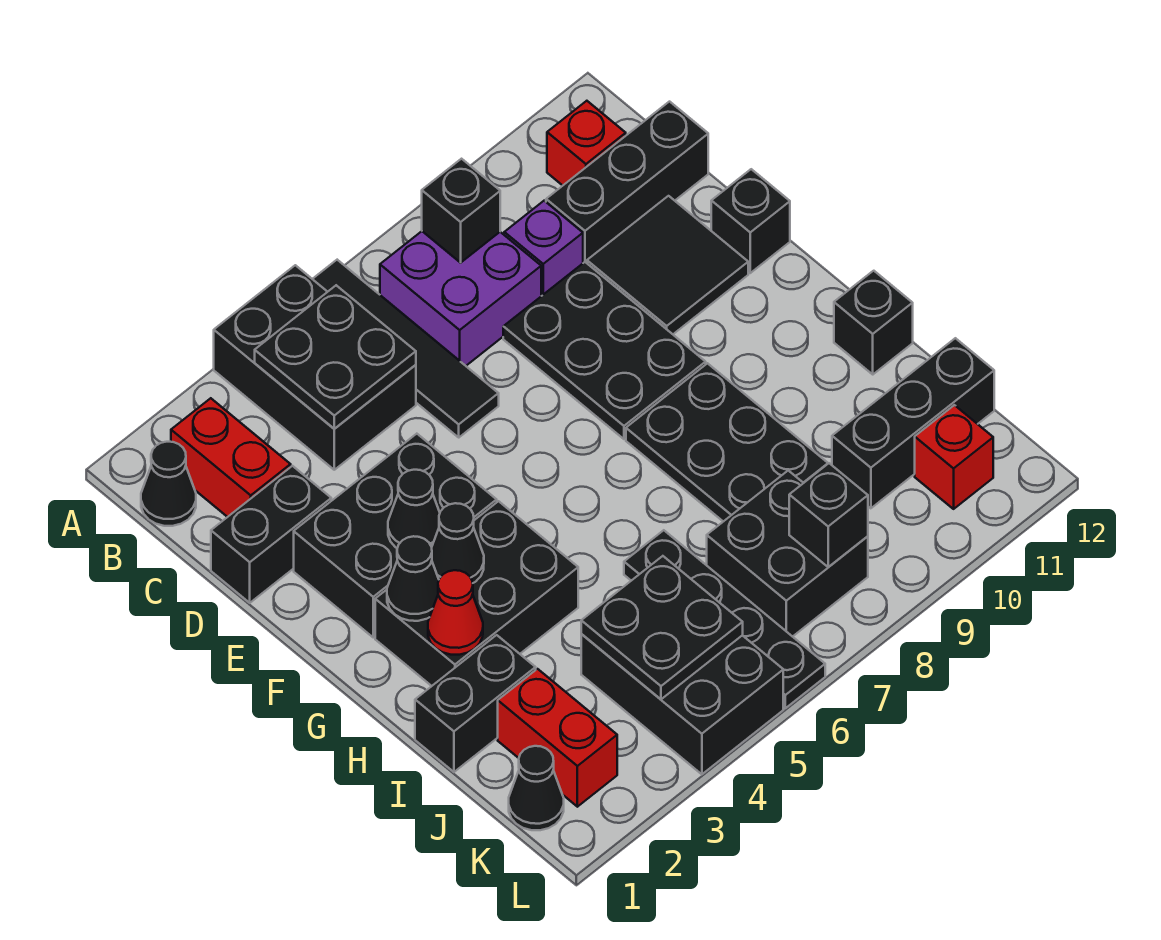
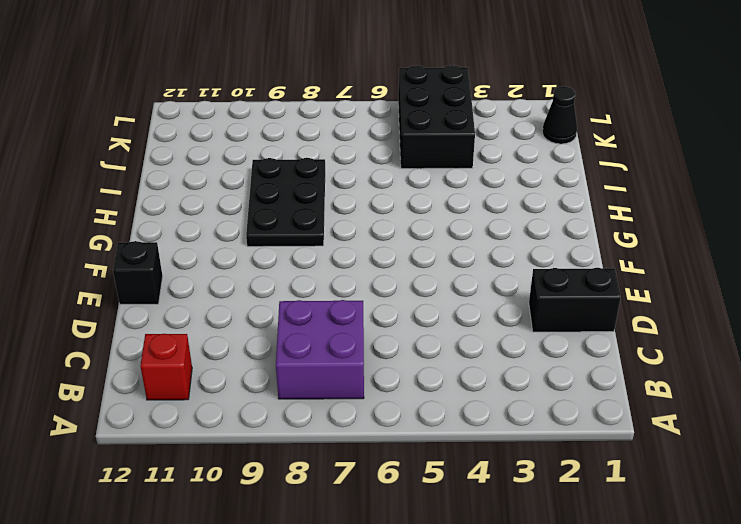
none -> black 2x3 brick [214,265,416,470]
none -> black 1x4 tile [313,260,499,437]
none -> black 1x1 cone [141,442,196,526]
none -> red 1x2 brick [171,398,291,517]

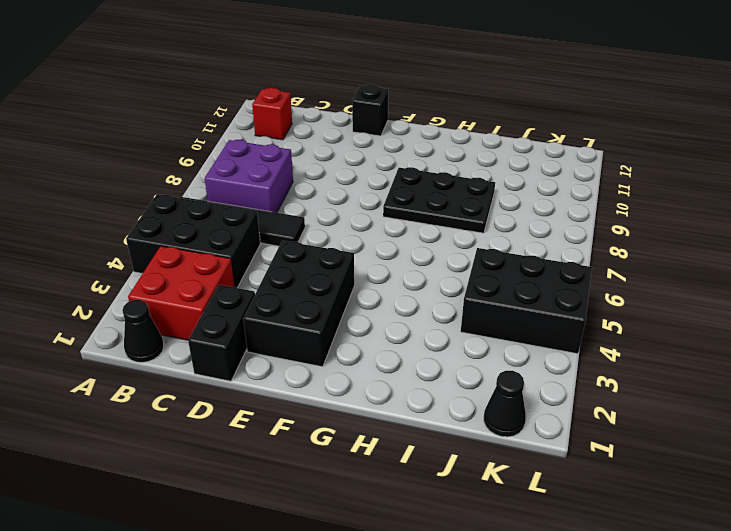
red 2x2 brick [128,246,235,340] -> red 1x2 brick [171,398,291,517]
none -> purple 1x1 brick [504,201,583,296]
none -> black 1x3 brick [546,102,708,263]
none -> black 2x3 plate [503,262,706,439]
none -> black 2x2 tile [587,196,748,334]

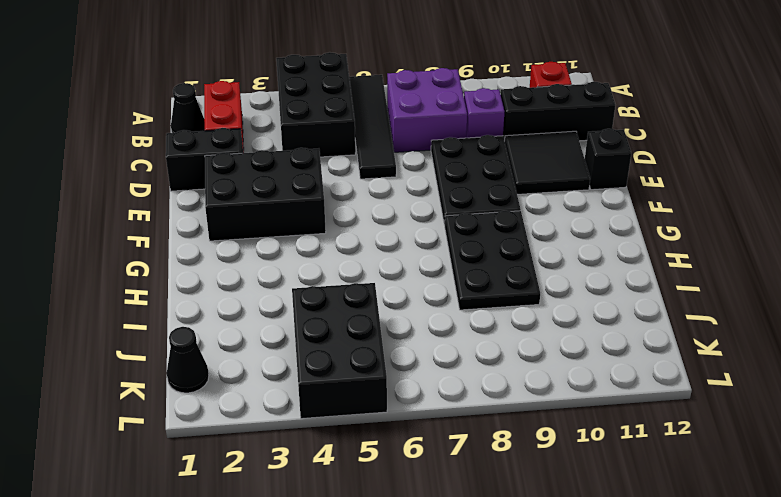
none -> black 2x3 brick [375,501,578,686]
none -> black 1x1 brick [834,271,913,374]
none -> black 1x2 brick [415,635,536,772]
none -> black 1x4 plate [624,530,825,708]

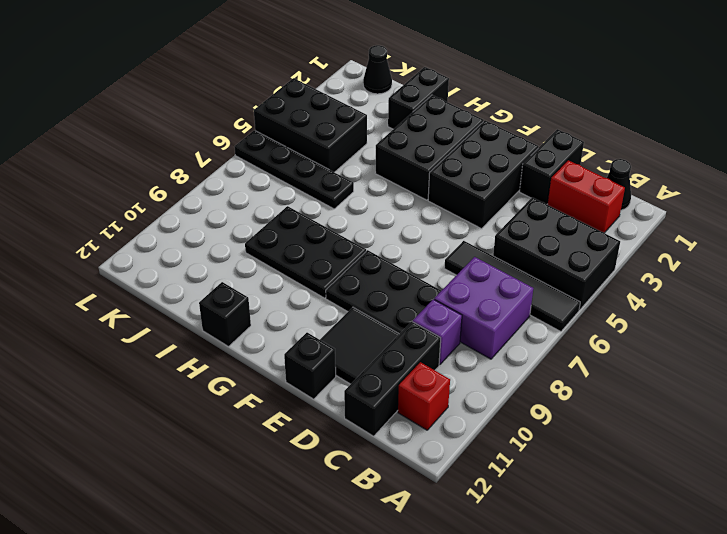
none -> red 1x2 brick [498,669,617,807]
none -> black 2x2 brick [707,471,868,637]
none -> black 1x3 brick [832,338,994,508]
none -> red 1x1 brick [915,405,993,509]

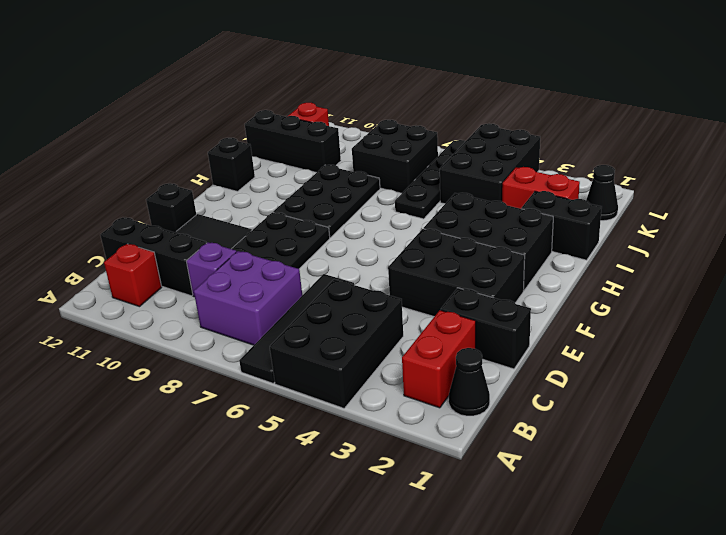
red 1x2 brick [502,167,580,209] -> red 1x2 brick turned to [498,669,617,807]
none -> black 2x2 plate [255,285,416,429]
none -> black 1x1 brick [422,159,500,263]
none -> black 1x1 cone [388,470,440,548]
none -> black 1x1 cone [387,536,439,621]

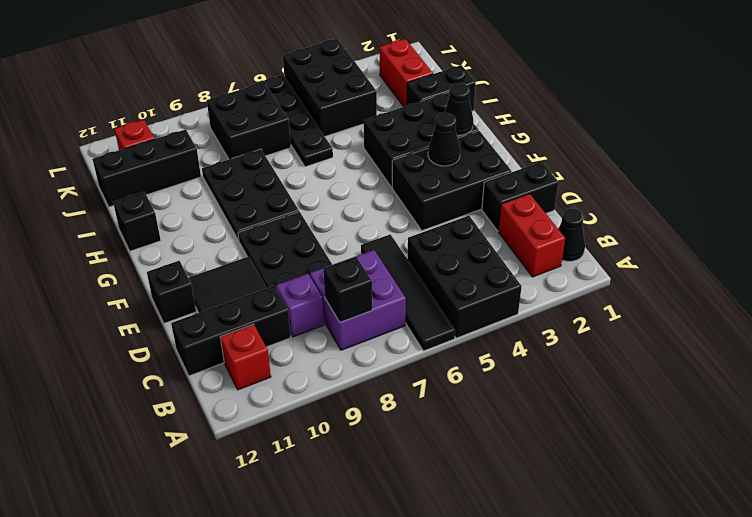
none -> black 1x1 cone [509,746,564,830]
none -> black 2x2 plate [255,285,416,429]
none -> black 1x1 cone [432,503,484,583]
none -> red 1x1 cone [428,570,483,655]

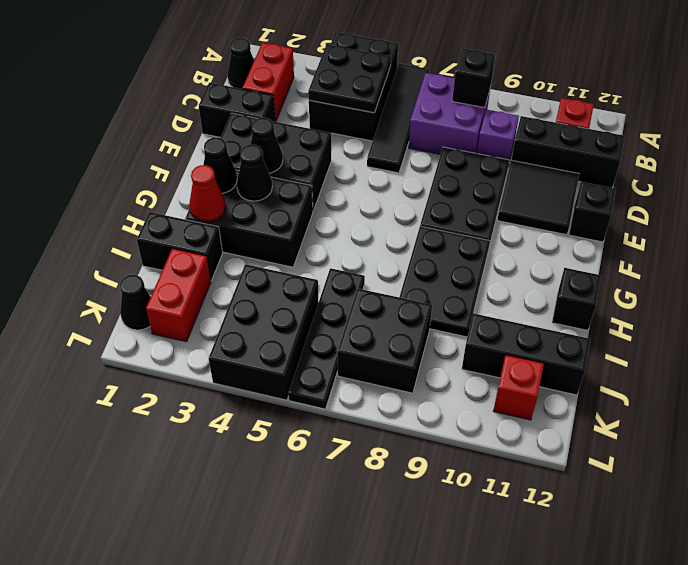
none -> black 2x2 plate [581,556,743,699]
none -> black 1x1 brick [789,463,868,567]

